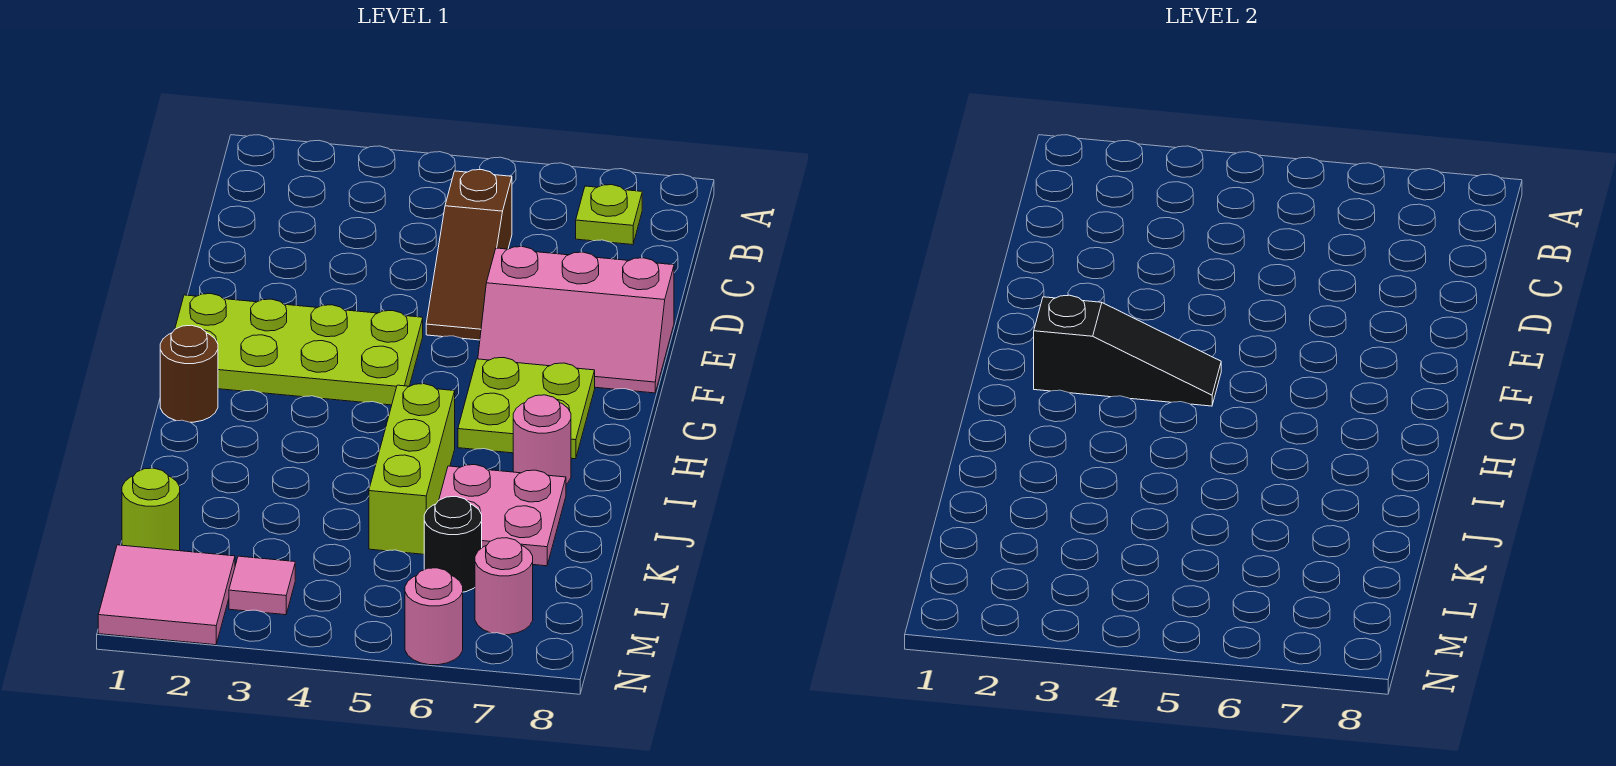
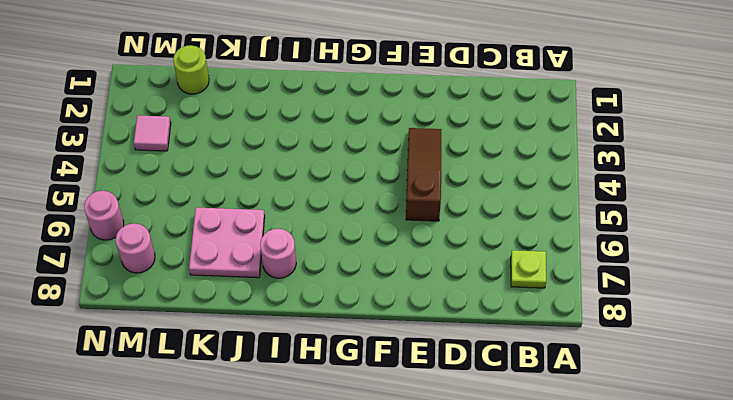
brown 1x3 slope [406,128,441,221] -> brown 1x3 slope turned to [426,170,512,340]
none -> pink 2x3 slope [478,247,674,393]
none -> lime 2x4 plate [175,294,423,405]
none -> lime 2x2 plate [458,358,595,459]

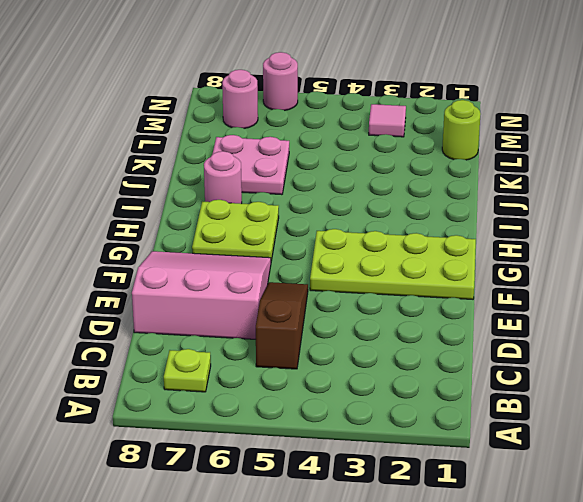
pink 3x3 slope [132,251,271,339] -> pink 2x3 slope [478,247,674,393]
none -> brown 1x1 round brick [160,325,218,422]
none -> lime 1x3 brick [369,384,455,554]
none -> black 1x1 round brick [424,496,482,592]

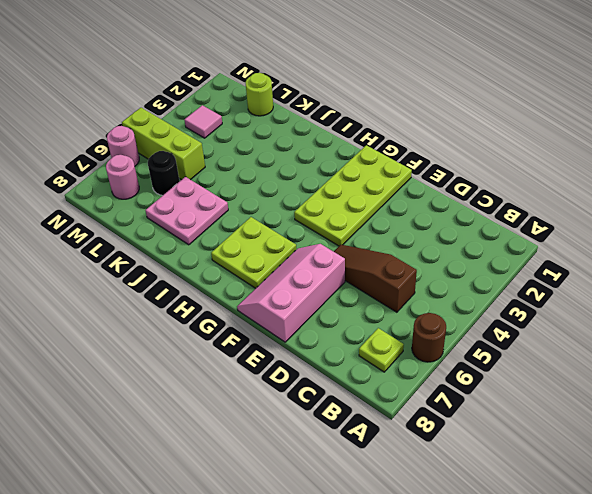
brown 1x1 round brick [412,313,446,362] -> brown 1x1 round brick moved to [160,325,218,422]
lime 1x3 brick [122,108,205,180] -> lime 1x3 brick moved to [369,384,455,554]
none -> pink 1x1 round brick [513,395,571,484]
none -> pink 2x2 tile [98,545,235,645]
none -> black 1x3 slope [1034,295,1221,406]

